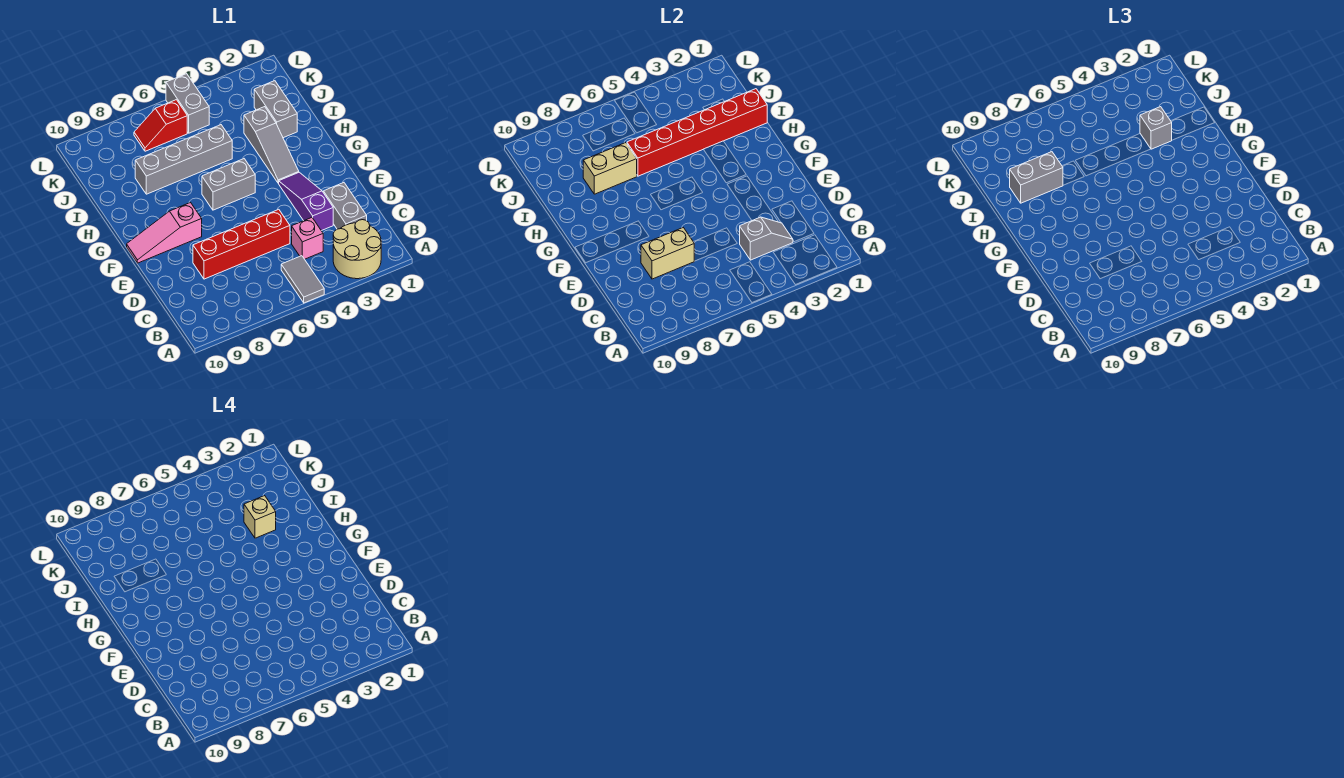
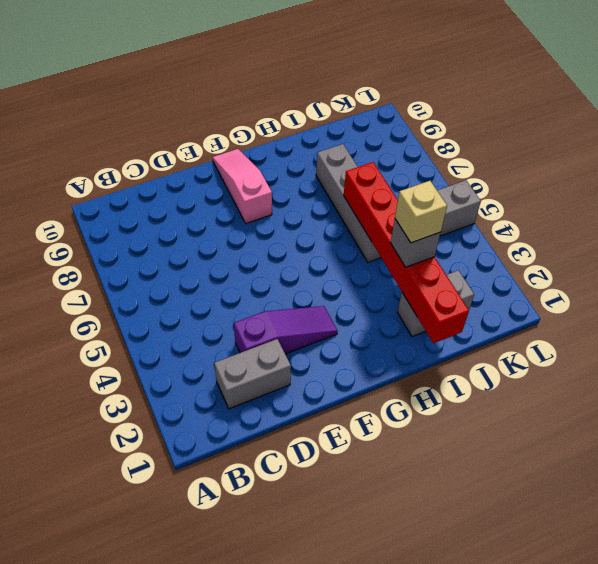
none -> tan 2x2 round brick [333,220,381,279]
none -> grey 1x2 tile [281,256,324,303]
none -> pink 1x1 brick [292,218,323,259]

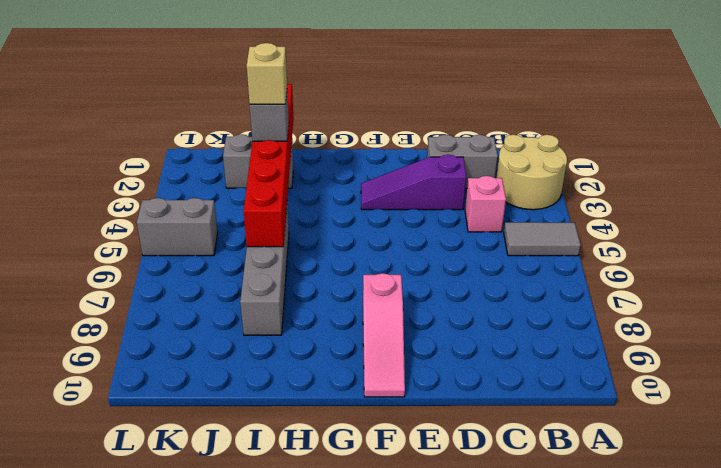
none -> red 1x4 brick [193,209,290,279]
none -> grey 1x3 slope [244,107,299,183]
none -> grey 1x2 brick [202,159,255,210]

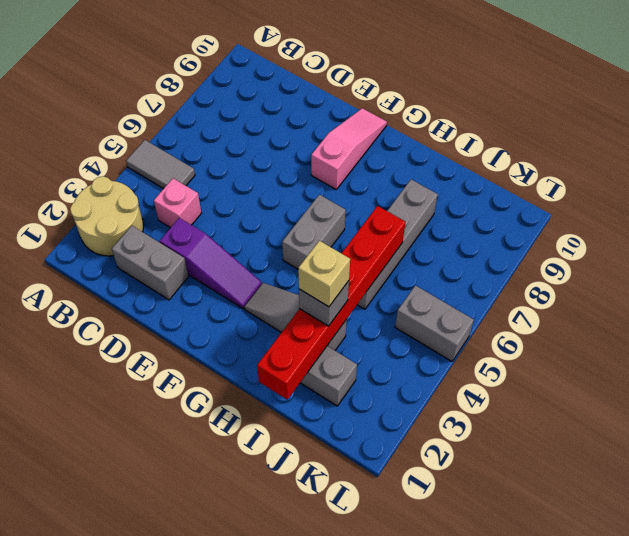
none -> red 1x4 brick [193,209,290,279]
none -> red 1x2 slope [134,100,187,151]
none -> grey 1x2 slope [740,217,793,260]

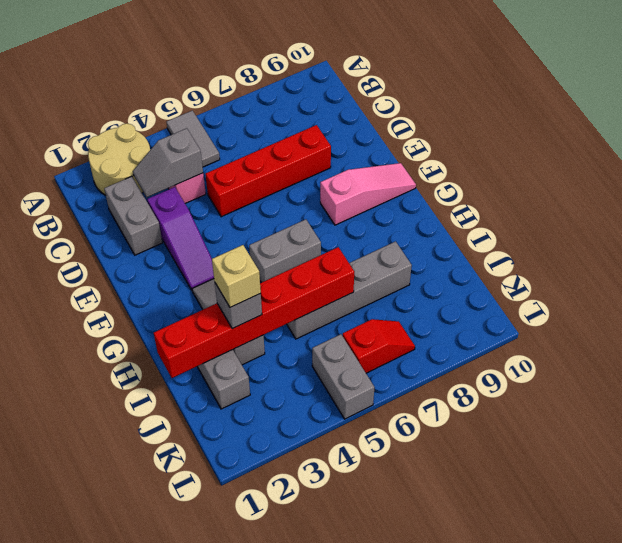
none -> tan 1x2 brick [641,228,694,279]
none -> tan 1x2 brick [583,143,637,194]
none -> grey 1x2 brick [1010,152,1063,203]

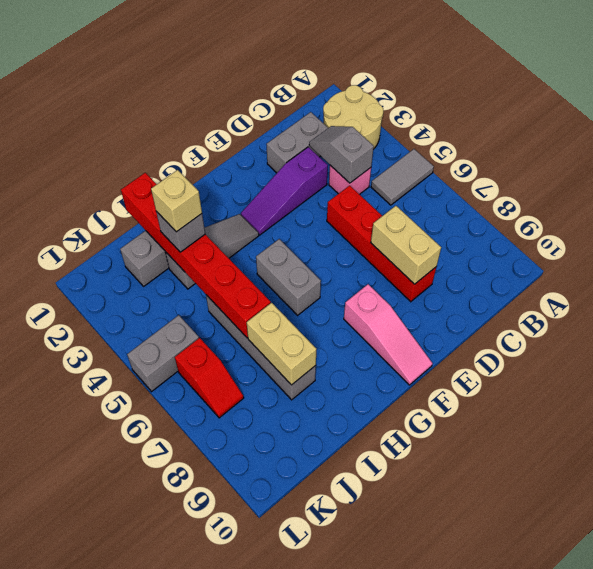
none -> grey 1x2 brick [1010,152,1063,203]

